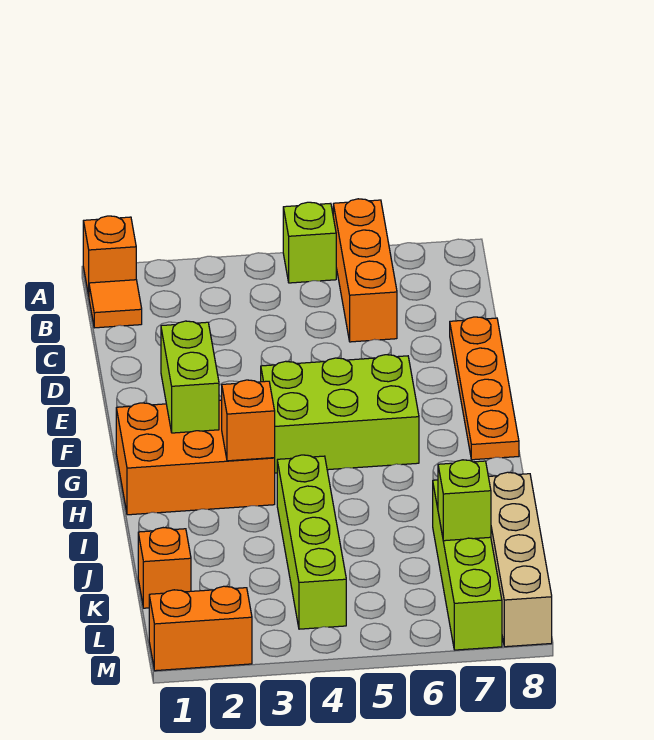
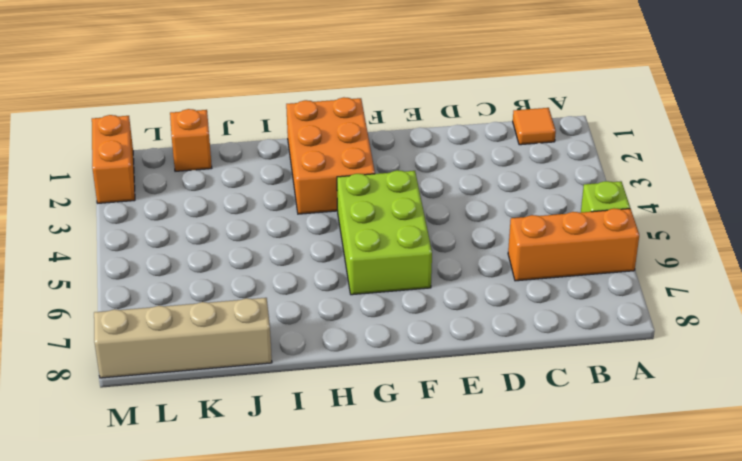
none -> orange 1x1 brick [83,216,136,295]
none -> orange 1x4 plate [450,317,519,460]
none -> lime 1x4 brick [277,455,346,629]

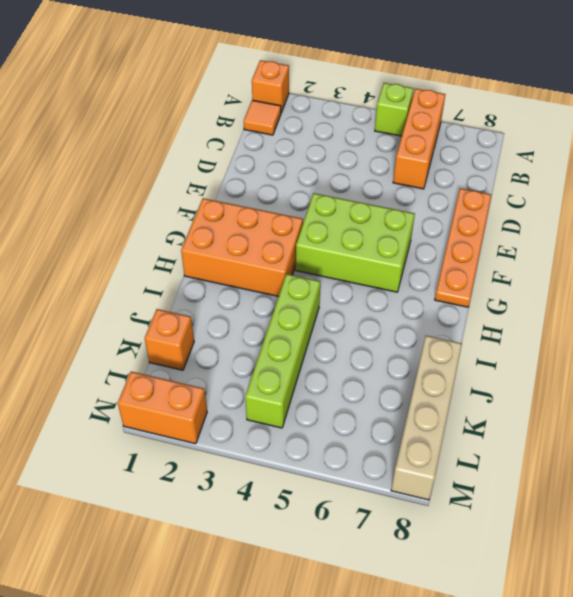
none -> lime 1x4 brick [433,480,502,650]
none -> lime 1x2 brick [161,321,219,433]
none -> orange 1x1 brick [222,380,275,461]

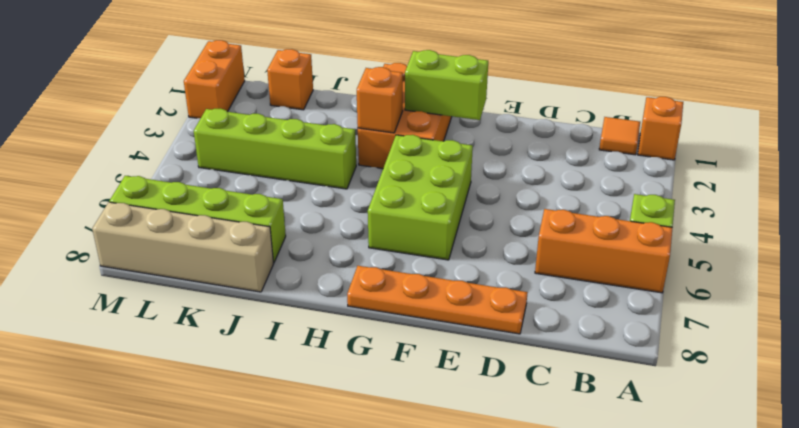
none -> lime 1x1 brick [438,460,491,541]

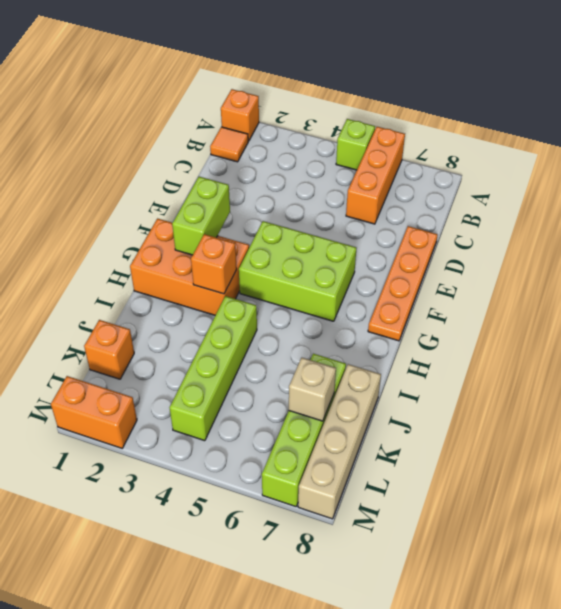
tan 1x1 brick [289,358,336,421] -> lime 1x1 brick [438,460,491,541]

